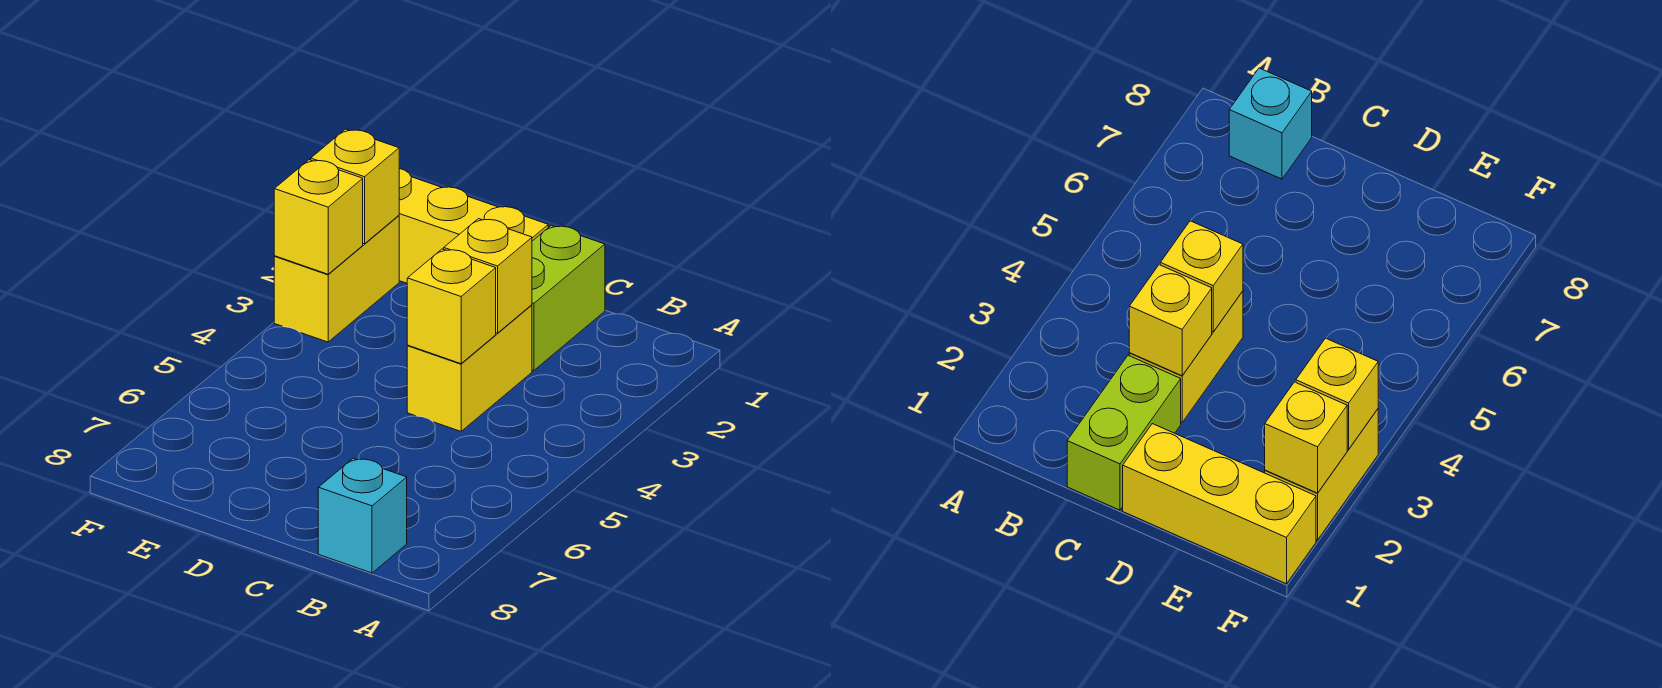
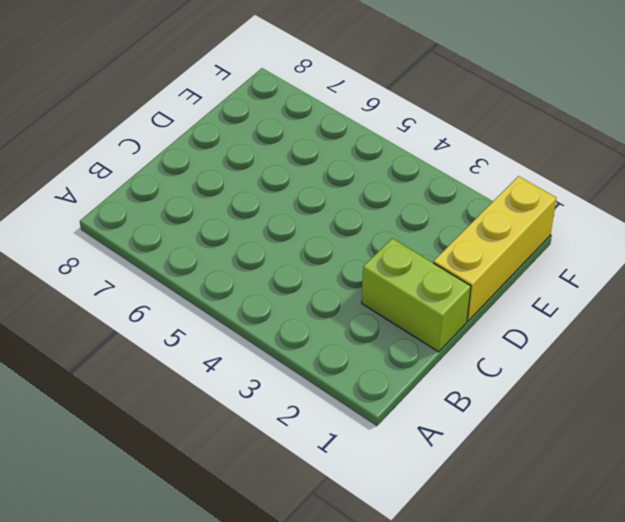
none -> cyan 1x1 brick [318,458,407,573]
none -> yellow 1x2 brick [407,305,532,431]

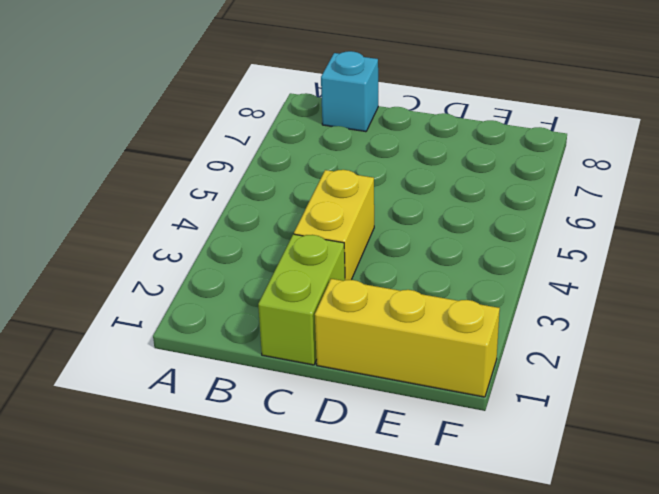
none -> yellow 1x2 brick [274,216,399,342]
none -> yellow 1x1 brick [444,219,532,333]

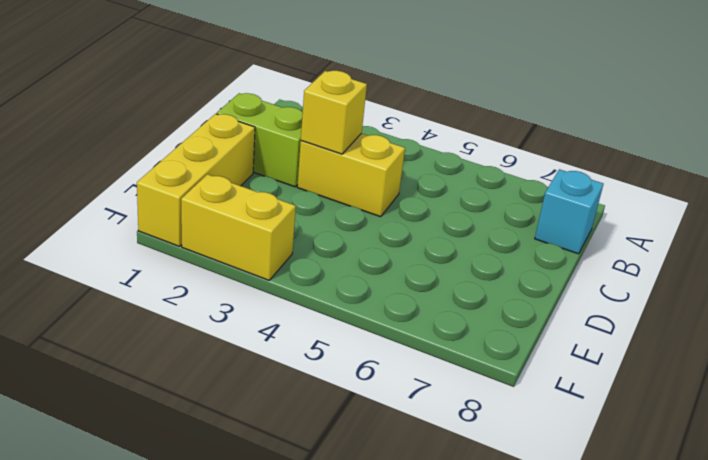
none -> yellow 1x1 brick [407,249,496,364]
none -> yellow 1x1 brick [311,129,399,244]

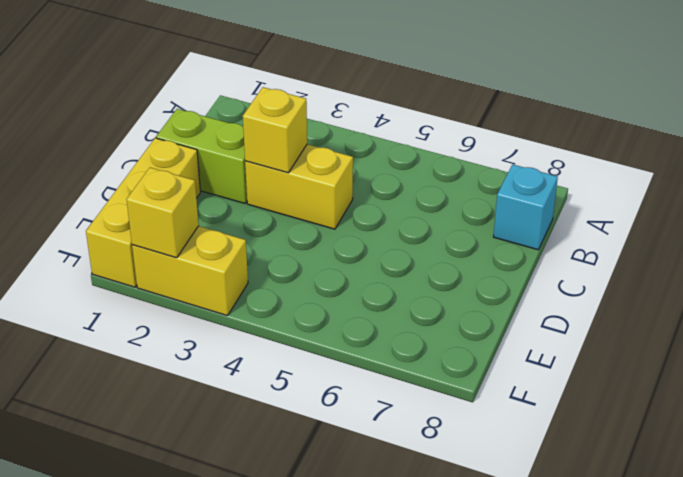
none -> yellow 1x1 brick [407,249,496,364]
none -> yellow 1x1 brick [274,160,363,274]

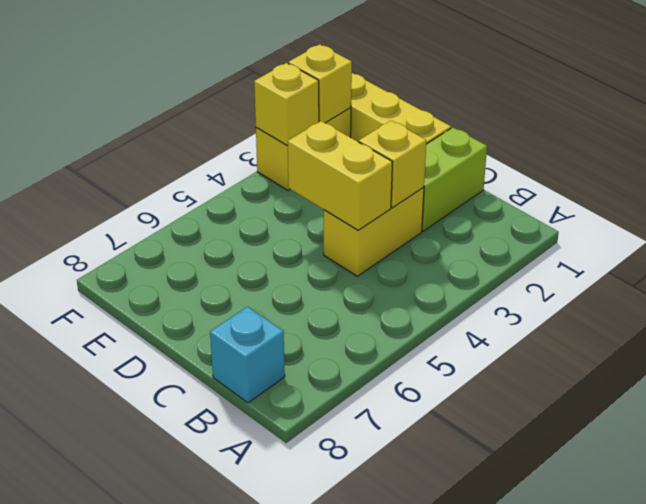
yellow 1x2 brick [288,121,392,230] -> yellow 1x1 brick [407,249,496,364]

